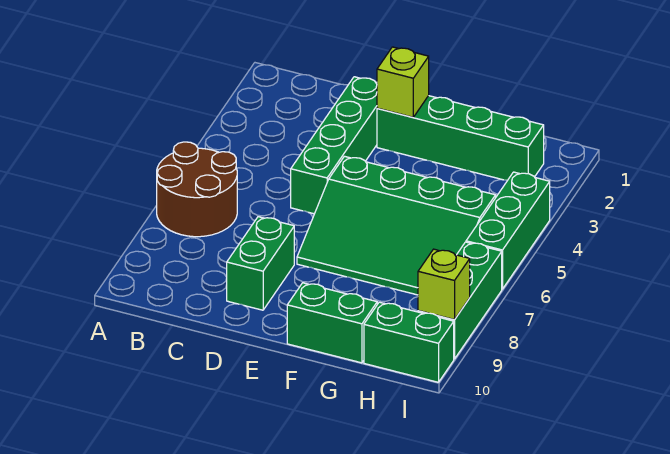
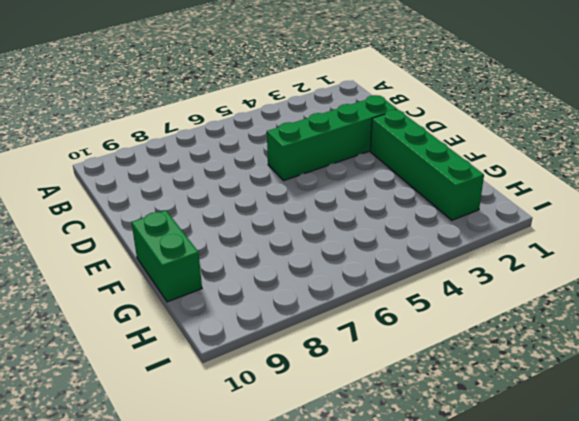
none -> brown 2x2 round brick [157,142,237,237]
none -> green 1x2 brick [227,217,294,310]

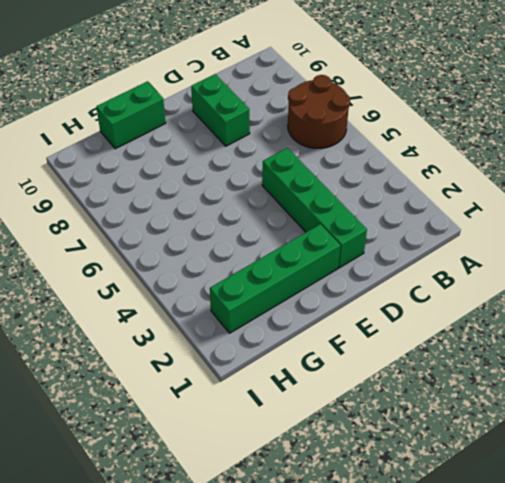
none -> green 3x4 slope [297,156,496,295]
none -> green 1x2 brick [364,302,454,382]

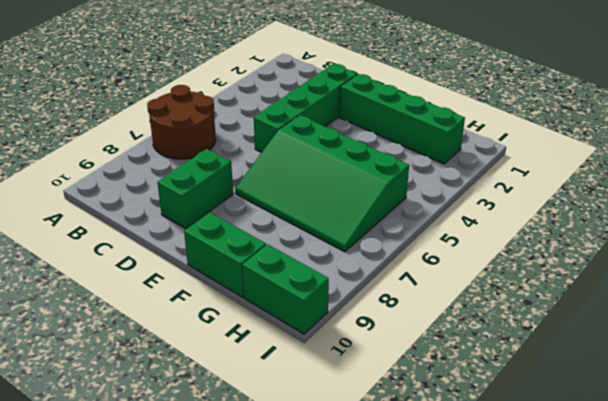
none -> green 1x3 brick [466,172,550,289]
none -> green 1x3 brick [418,242,502,359]

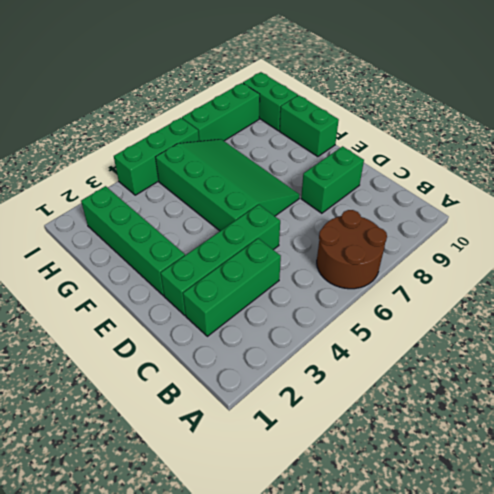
green 1x3 brick [183,238,281,336] -> none
none -> lime 1x1 brick [377,47,429,117]
none -> lime 1x1 brick [418,249,470,320]

